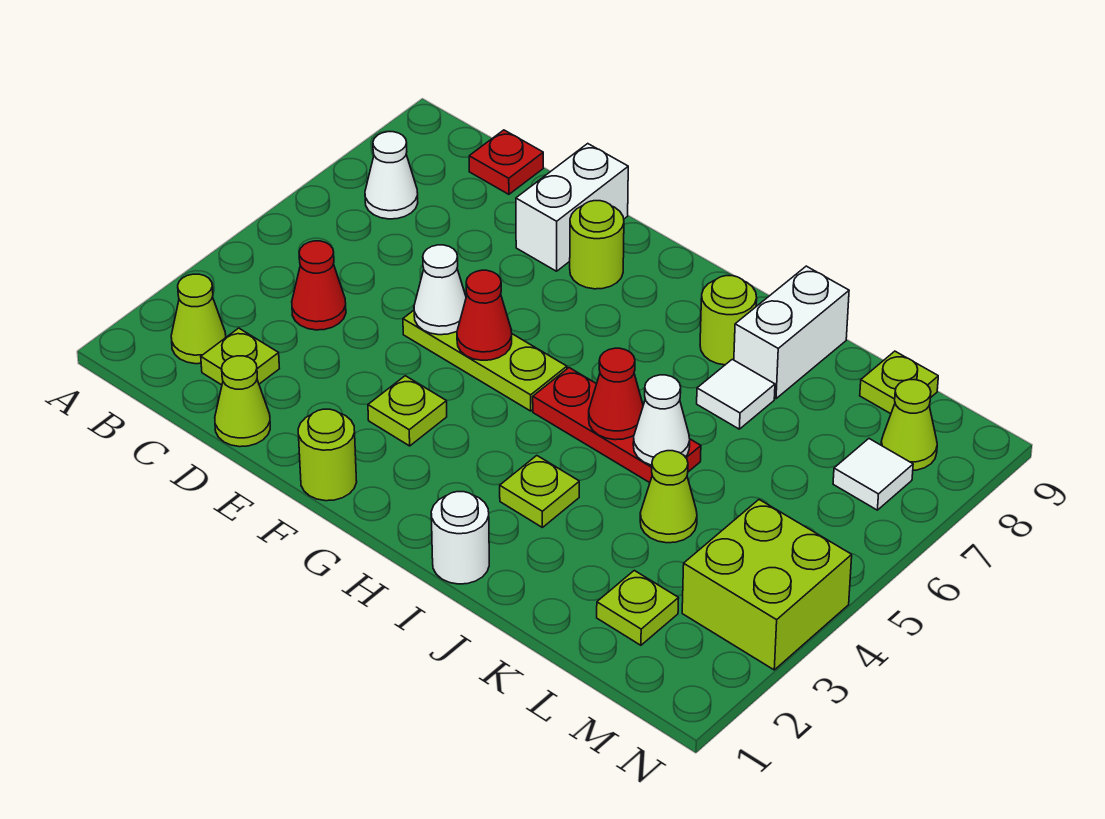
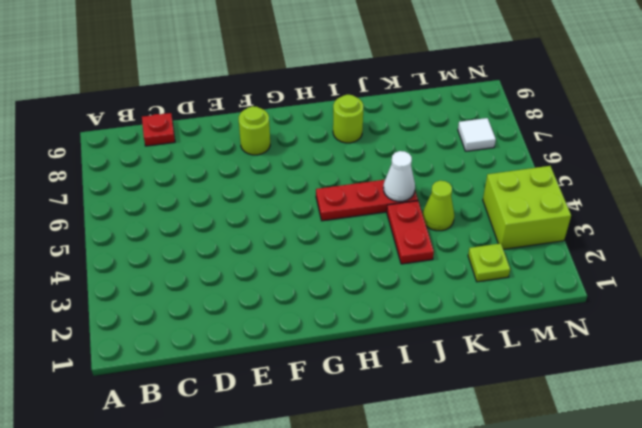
red 1x2 plate [387,201,434,264] -> none
none -> lime 1x1 cone [171,274,226,364]
none -> white 1x1 cone [365,132,418,219]
none -> lime 1x1 plate [201,328,279,385]

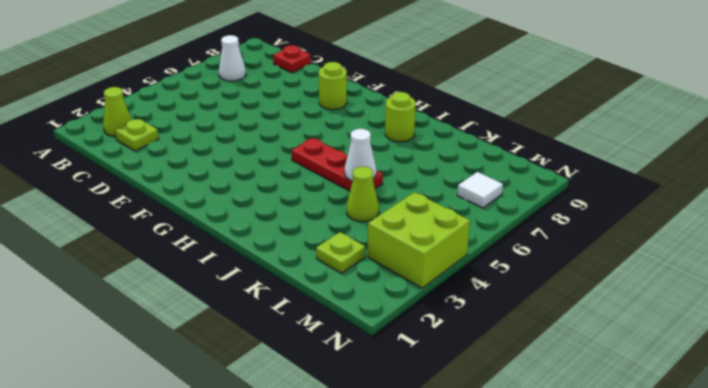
none -> red 1x1 cone [292,241,346,330]
none -> lime 1x1 cone [215,356,270,447]
none -> lime 1x3 plate [403,310,567,411]

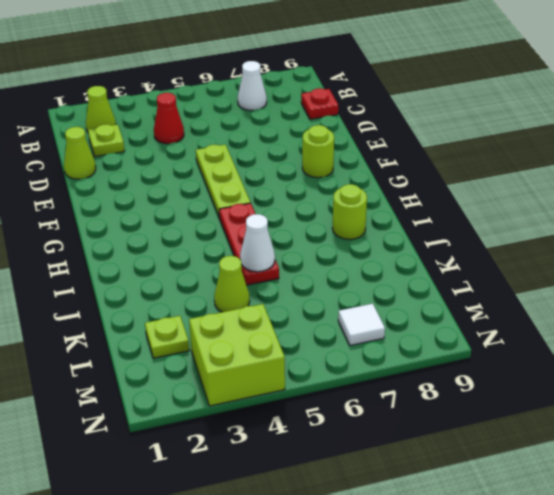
none -> white 1x2 brick [516,144,628,271]
none -> lime 1x1 round brick [298,409,357,501]
none -> lime 1x1 plate [368,376,447,446]

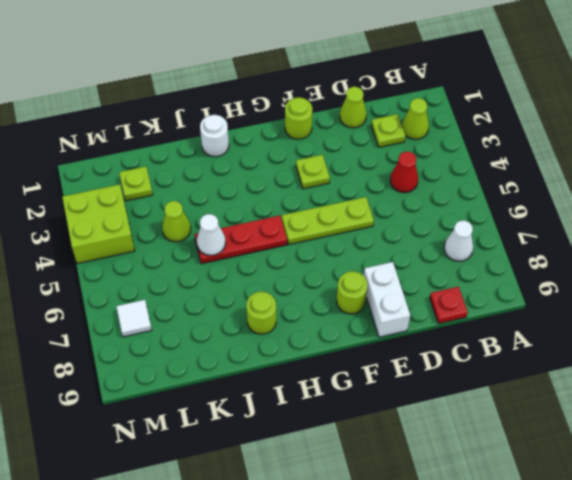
none -> lime 1x1 plate [500,456,579,528]
none -> white 1x1 tile [697,359,775,429]
none -> white 1x2 brick [734,266,849,399]

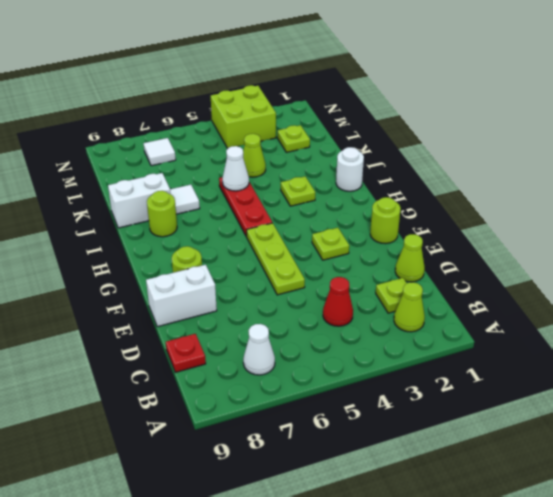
none -> lime 1x1 plate [860,351,938,414]
none -> lime 1x1 cone [881,380,937,470]
none -> white 1x1 cone [414,245,466,335]

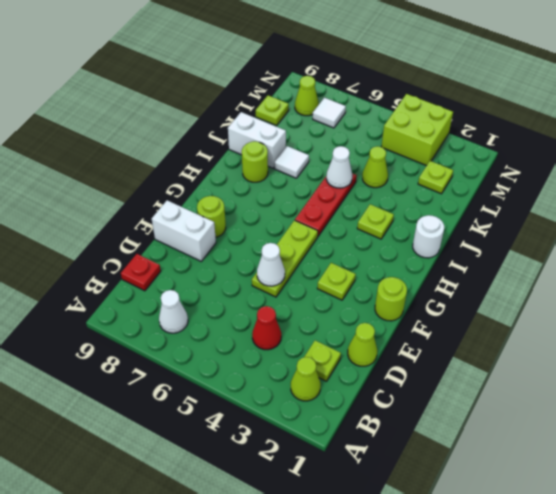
none -> red 1x1 cone [457,270,512,360]
none -> red 1x1 cone [589,348,643,440]

